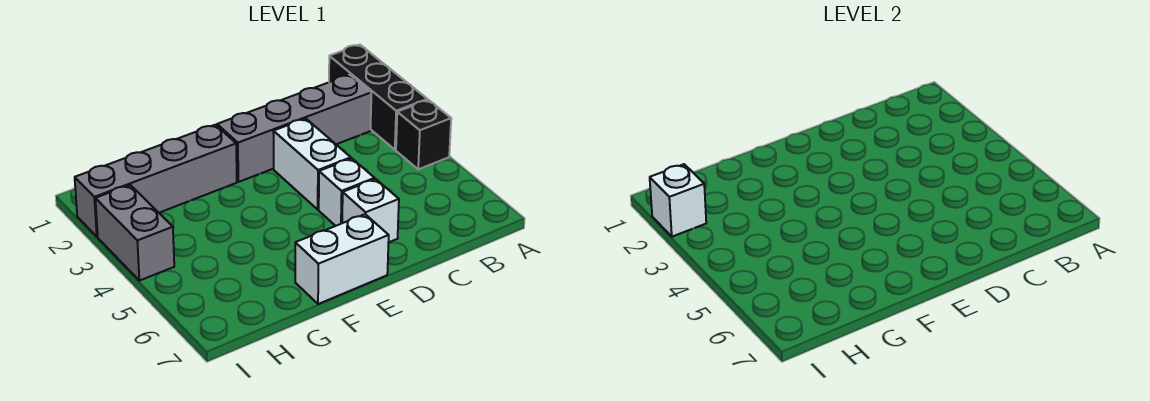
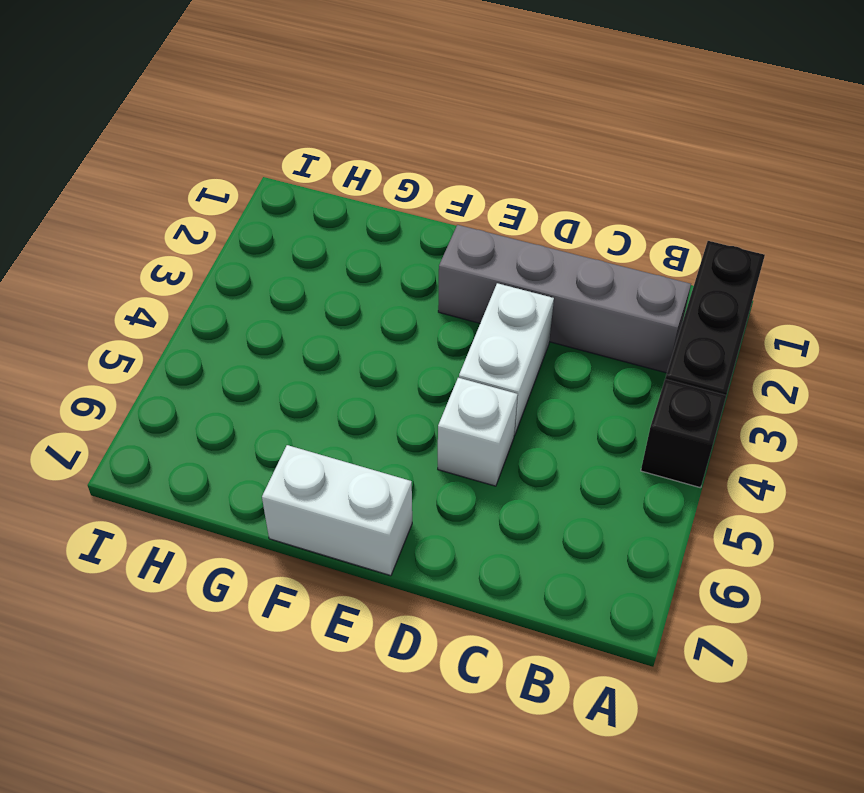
none -> white 1x1 brick [342,179,399,242]
none -> grey 1x4 brick [75,125,237,237]

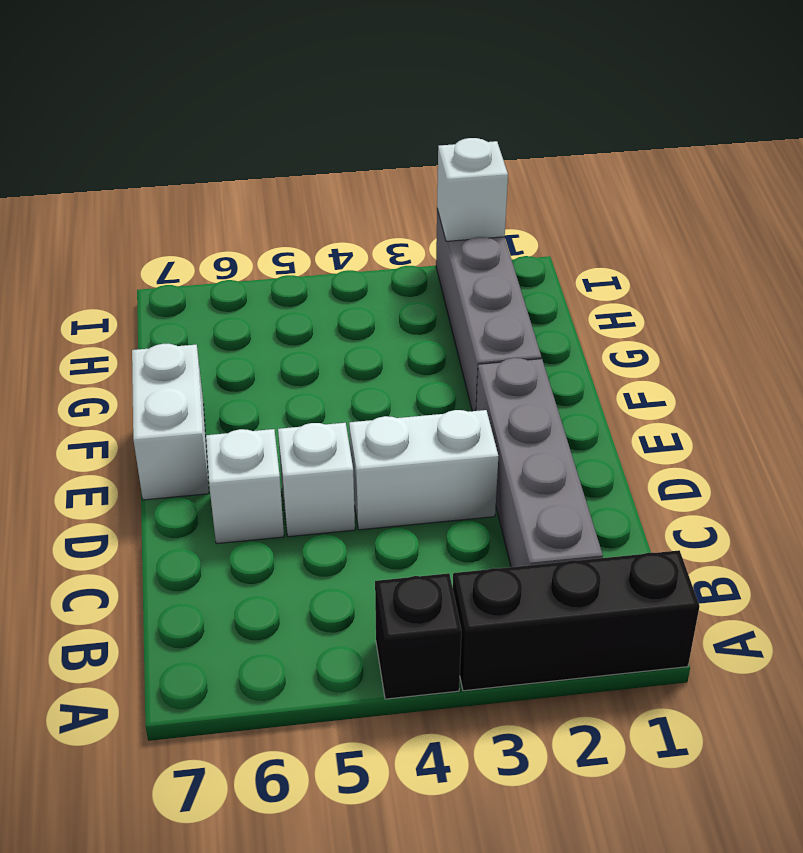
none -> grey 1x2 brick [95,185,174,281]

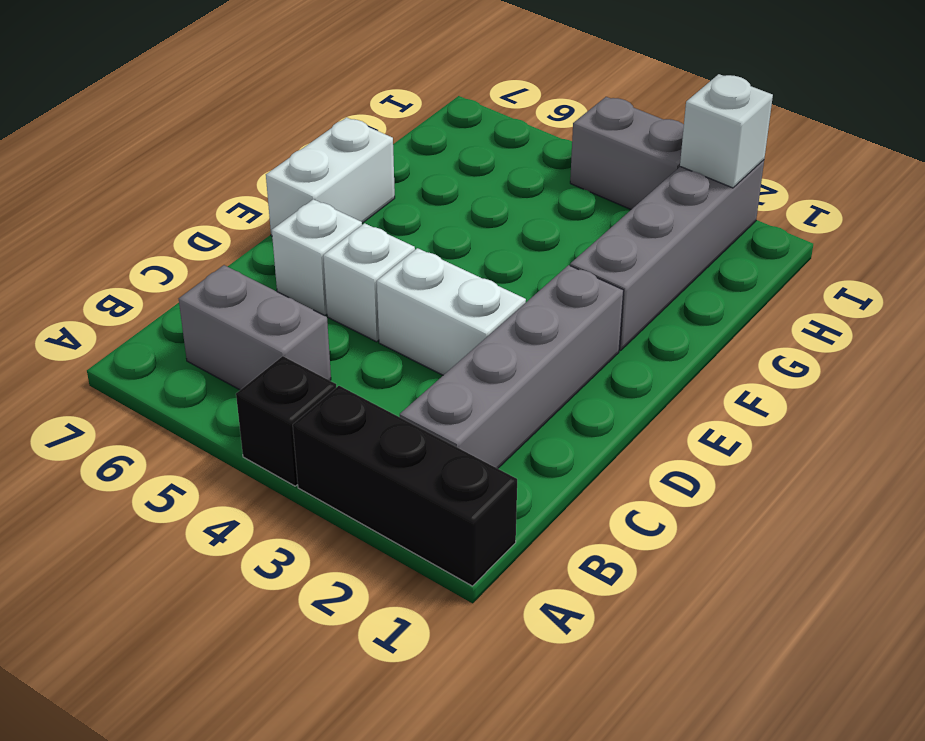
grey 1x2 brick [179,265,331,390] -> none

